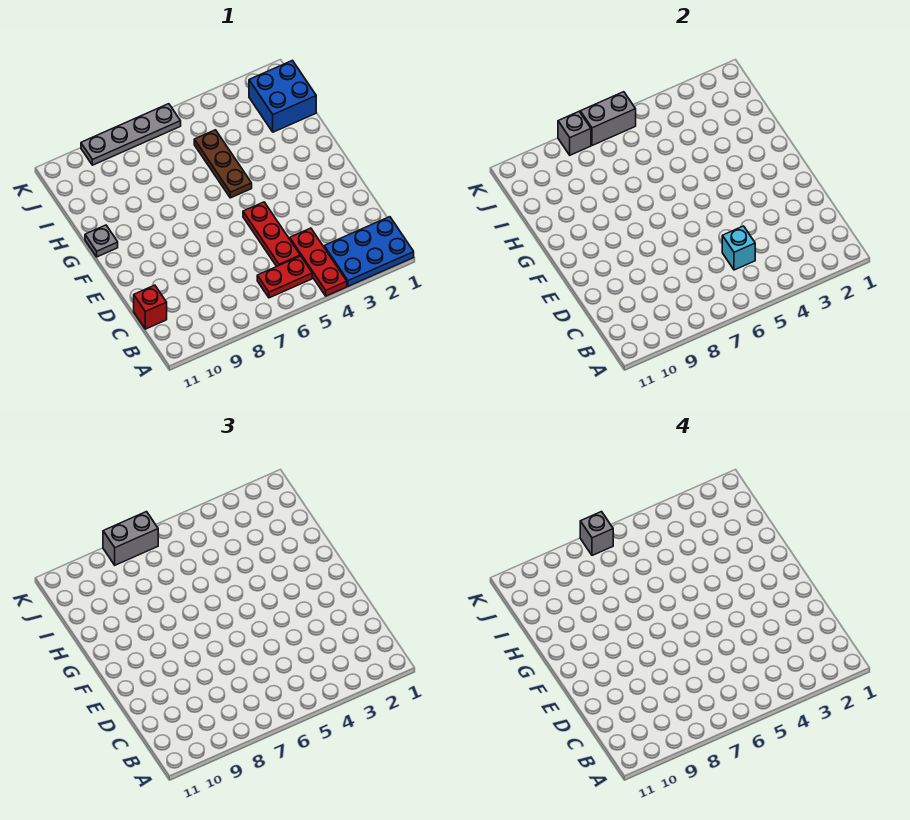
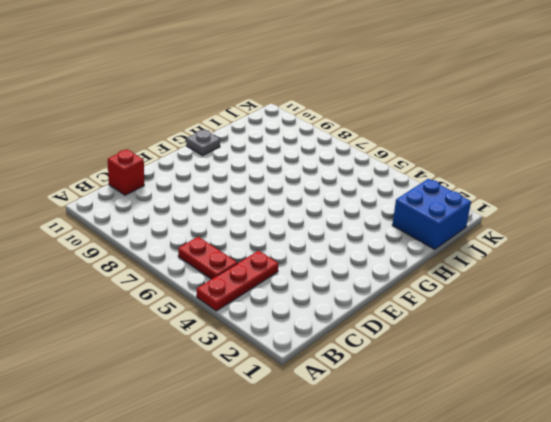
none -> blue 2x3 plate [324,217,414,286]
none -> red 1x3 plate [243,202,300,266]
none -> brown 1x3 plate [194,130,252,198]

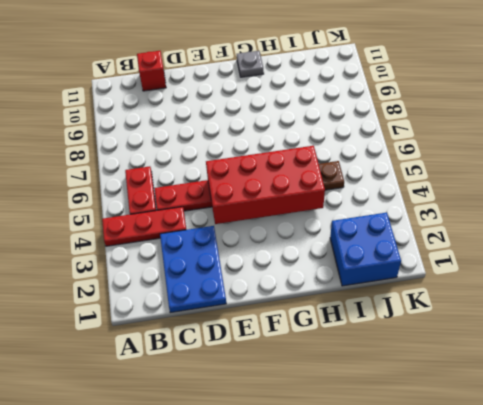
blue 2x3 plate [160,226,226,313] -> blue 2x3 plate moved to [324,217,414,286]
red 2x4 brick [206,146,325,224] -> none
none -> grey 1x4 plate [81,104,181,165]
none -> cyan 1x1 brick [722,226,755,270]
none -> grey 1x2 brick [580,92,636,145]

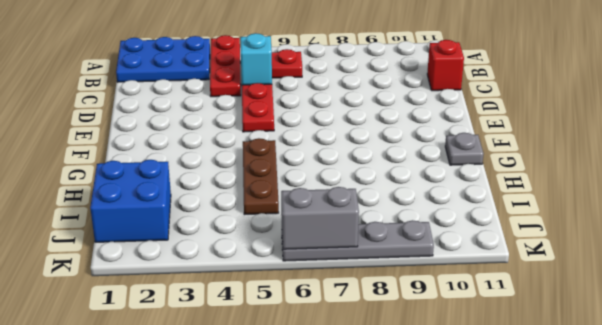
none -> grey 1x1 brick [558,112,591,155]
none -> grey 1x2 brick [103,512,158,565]
none -> grey 1x1 brick [580,512,613,555]

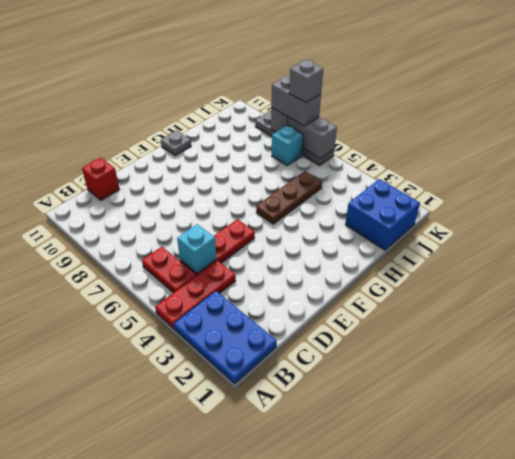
cyan 1x1 brick [272,125,303,166] -> none

